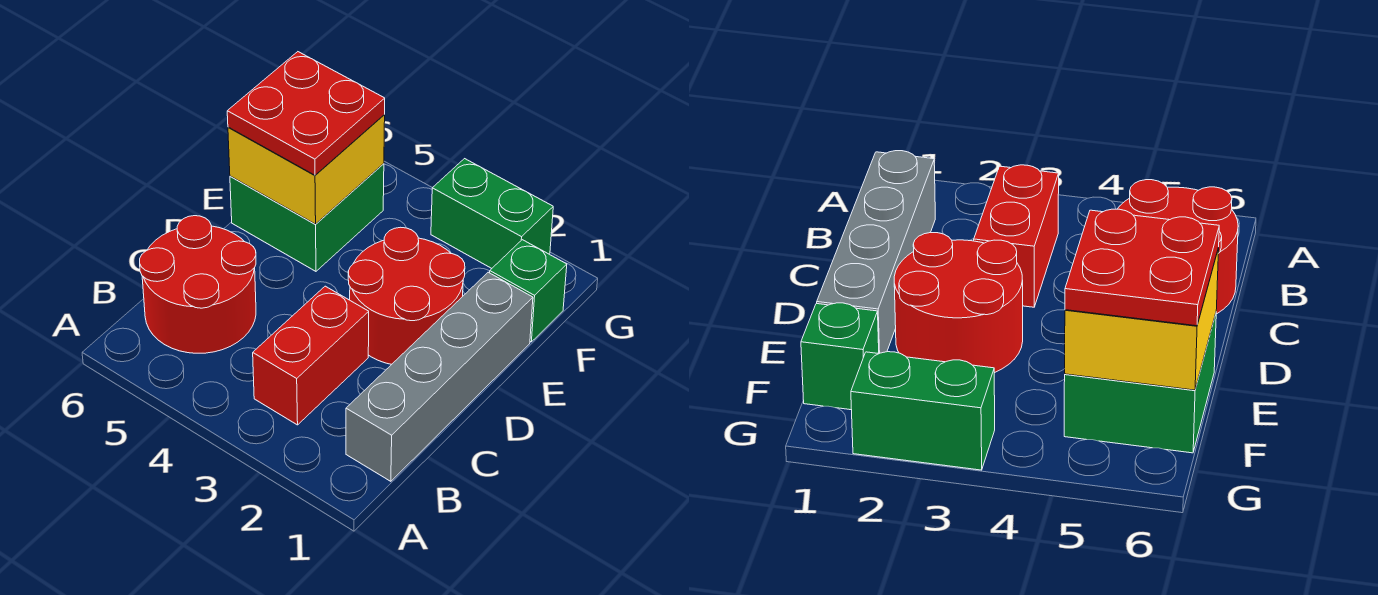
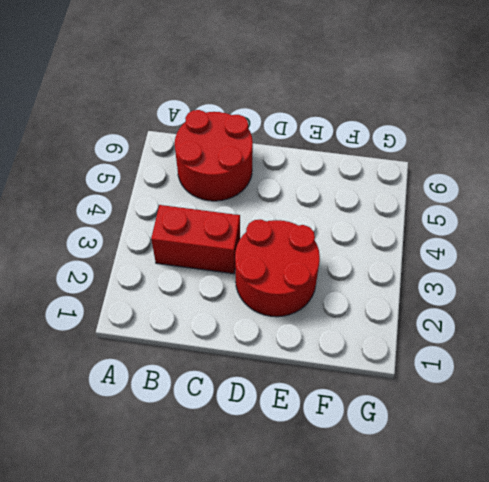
none -> grey 1x4 brick [346,272,533,481]
none -> green 2x2 brick [230,164,384,271]

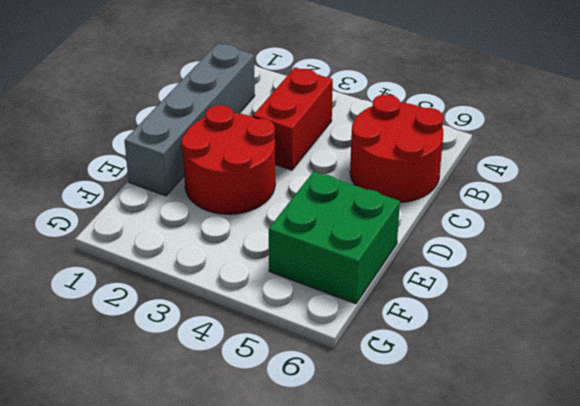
none -> green 1x1 brick [490,240,567,342]
none -> green 1x2 brick [431,159,553,268]

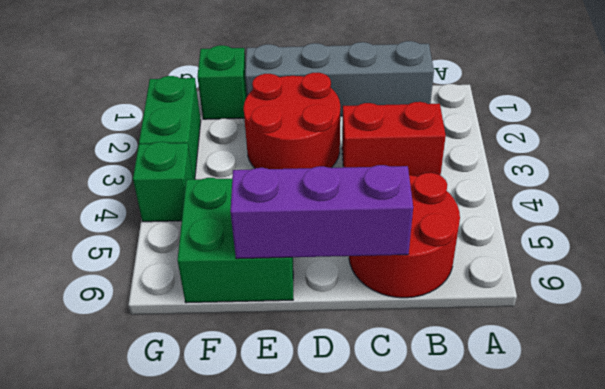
purple 1x3 brick [230,165,413,259] -> yellow 2x2 brick [228,115,385,224]
green 1x1 brick [133,142,193,222] -> none
none -> red 2x2 plate [227,52,385,175]

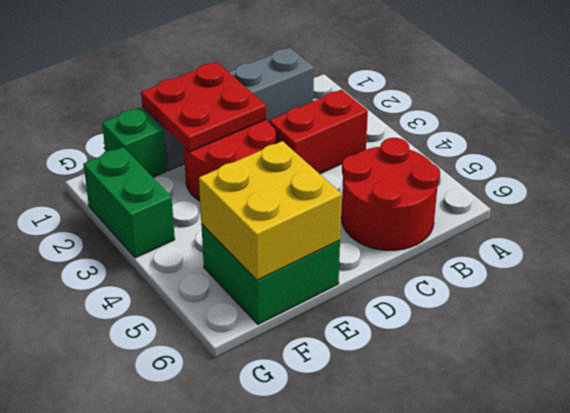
red 2x2 plate [141,62,266,152] -> red 2x2 plate moved to [227,52,385,175]

